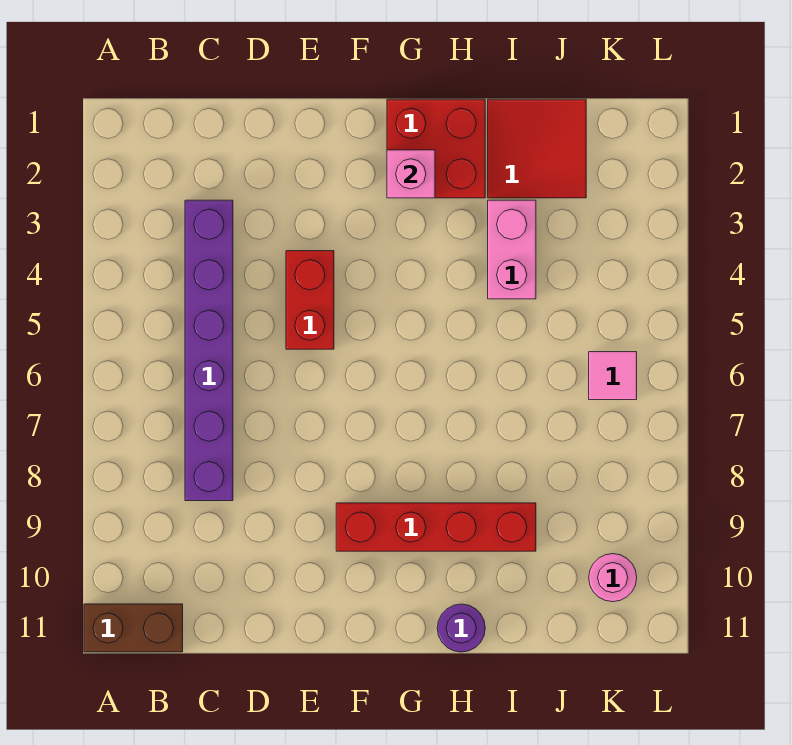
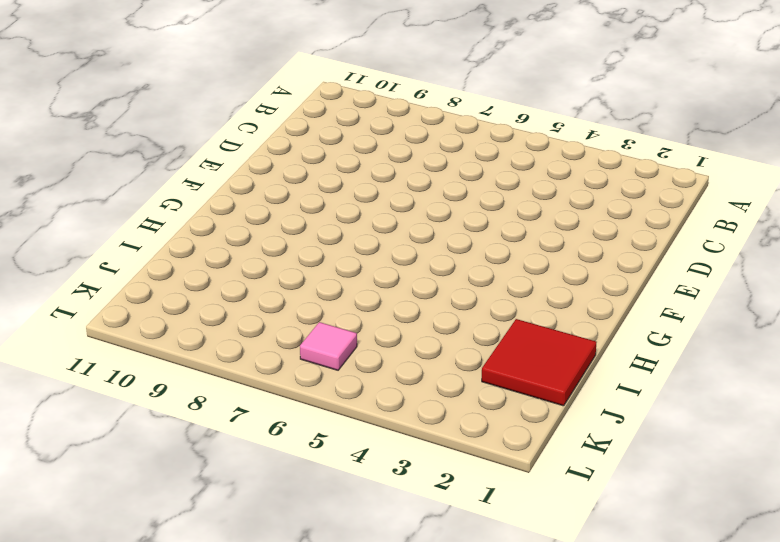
none -> brown 1x2 brick [84,604,183,652]
none -> purple 1x6 brick [185,200,233,501]

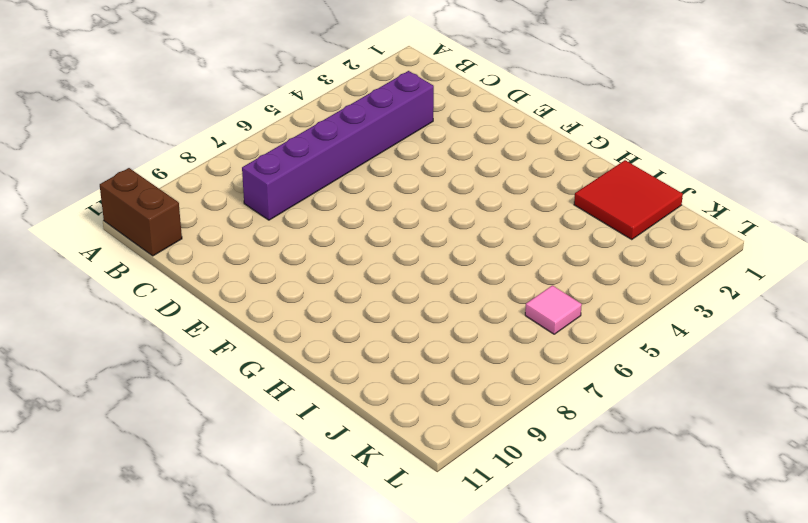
none -> red 1x2 brick [286,251,334,349]
none -> red 1x4 brick [336,503,536,551]

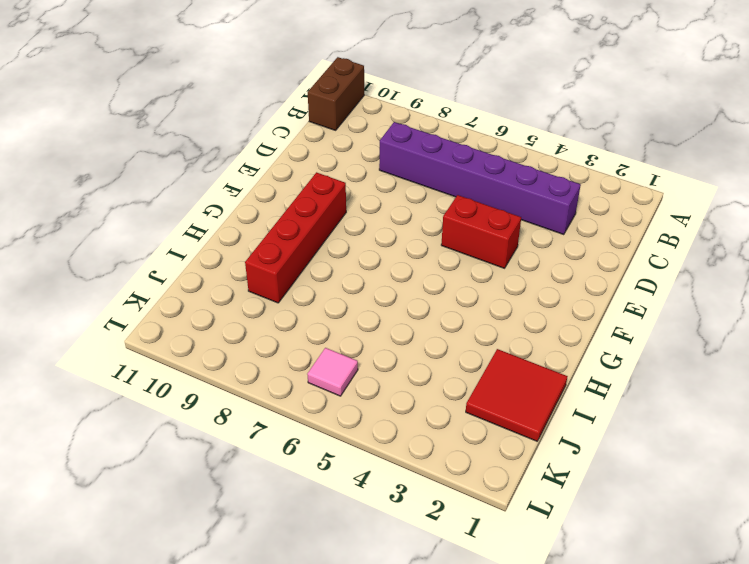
none -> red 2x2 brick [387,99,485,198]
none -> purple 1x1 round brick [437,604,485,652]

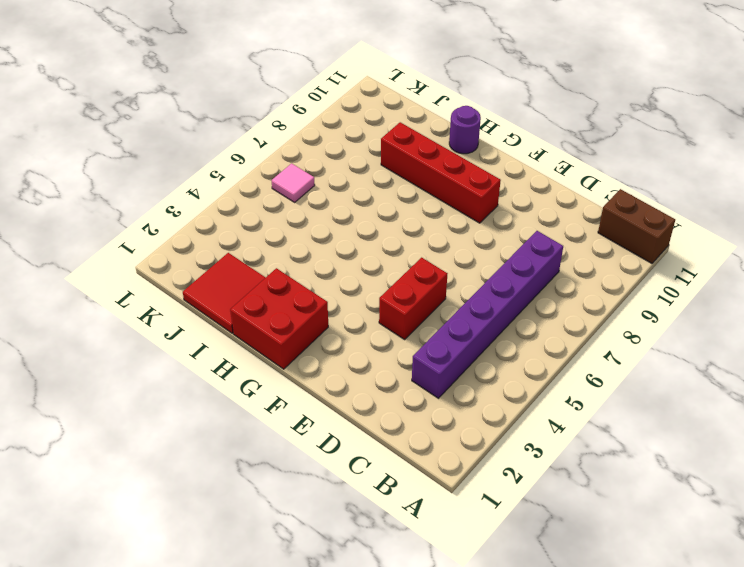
none -> pink 1x2 brick [488,200,536,299]
none -> pink 1x1 round brick [589,554,637,602]

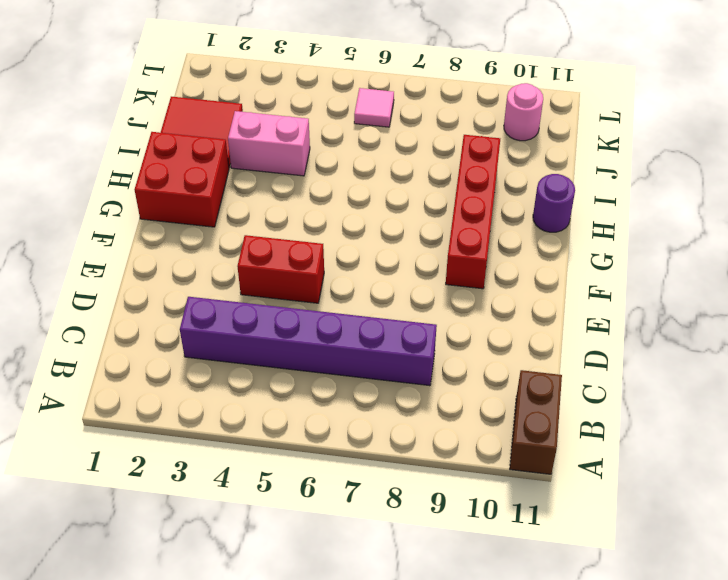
none -> pink 1x1 brick [387,150,435,198]

